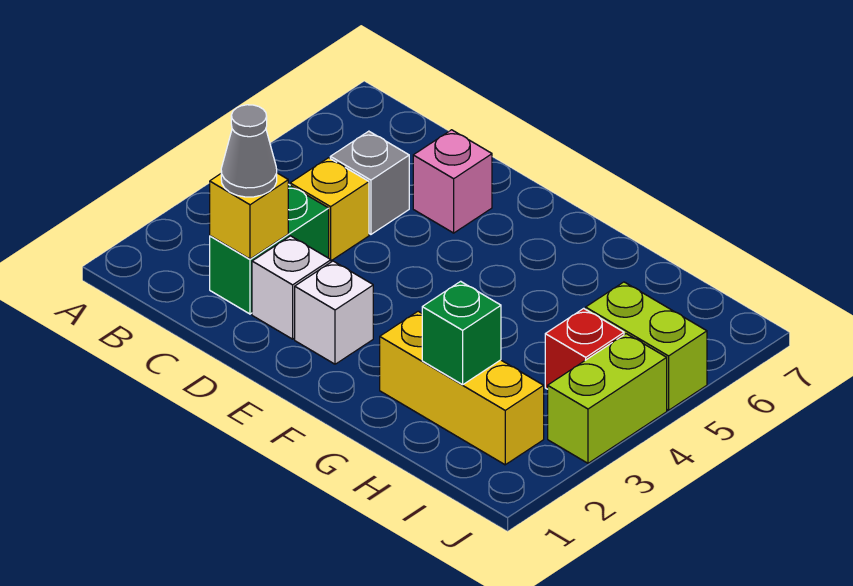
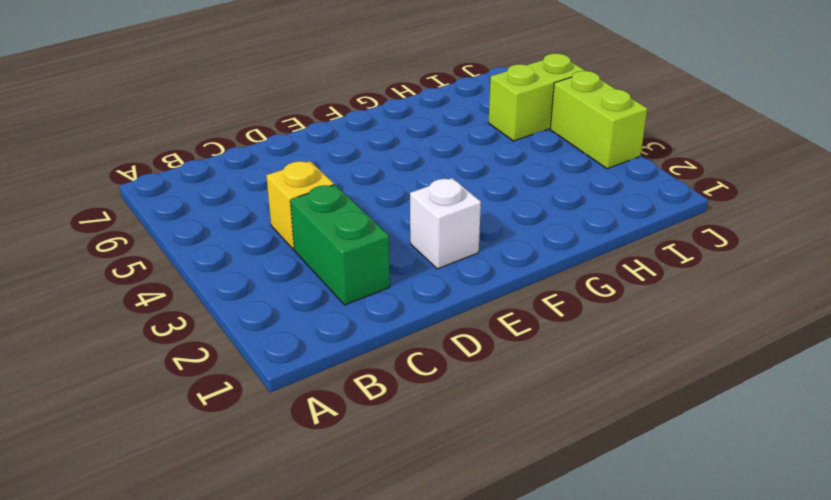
none -> grey 1x1 brick [330,131,409,234]
none -> white 1x1 brick [252,236,331,339]
none -> pink 1x1 brick [413,130,492,233]

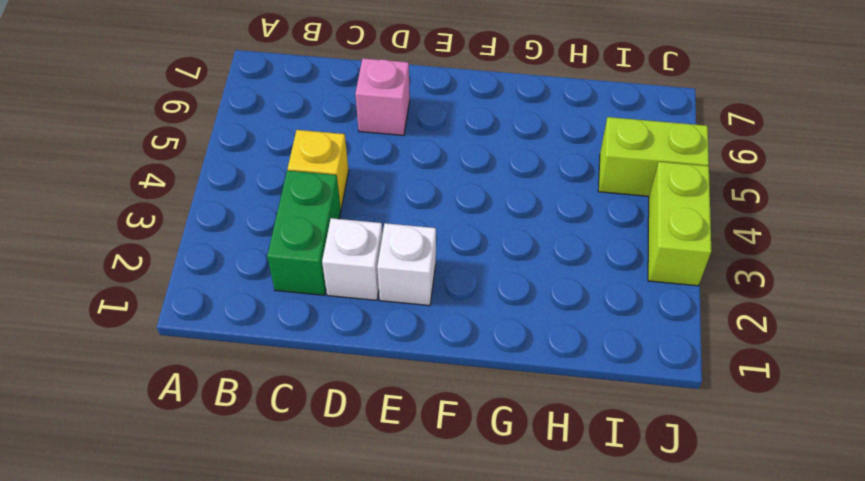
none -> grey 1x1 brick [330,131,409,234]
none -> yellow 1x3 brick [380,311,544,465]
none -> red 1x1 brick [545,308,624,389]

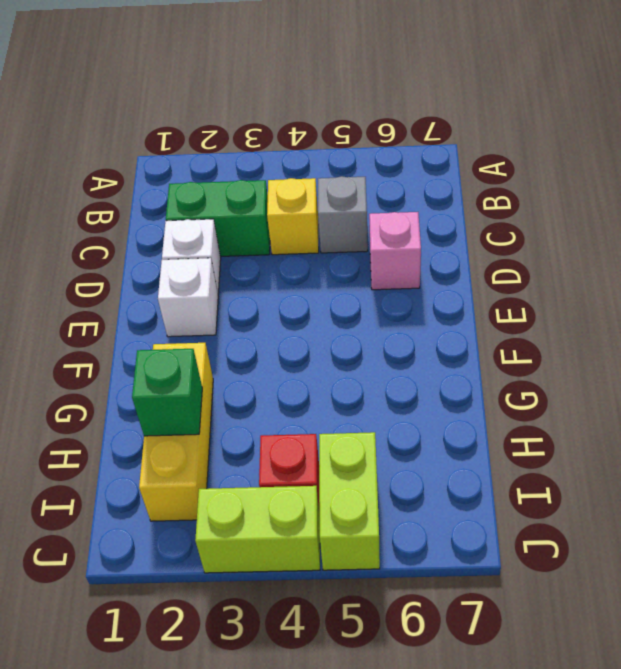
none -> yellow 1x1 brick [210,173,288,259]
none -> grey 1x1 cone [221,105,277,197]

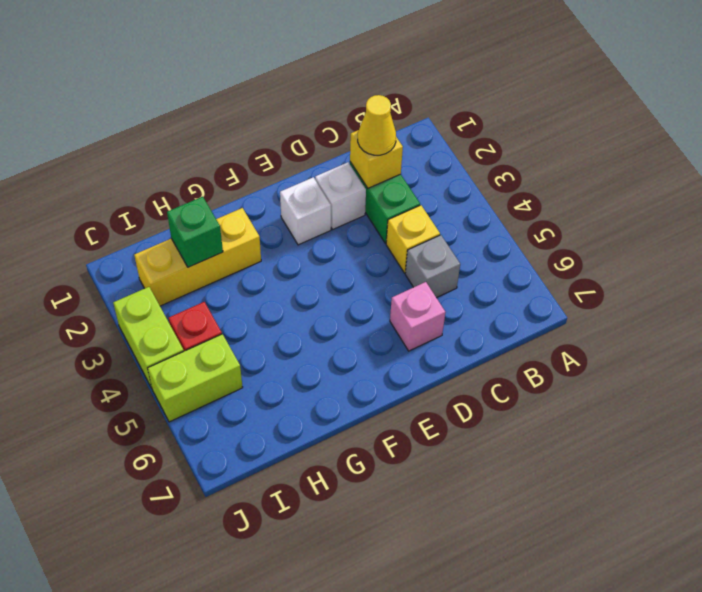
yellow 1x1 cone [358,95,396,155] -> grey 1x1 cone [221,105,277,197]

